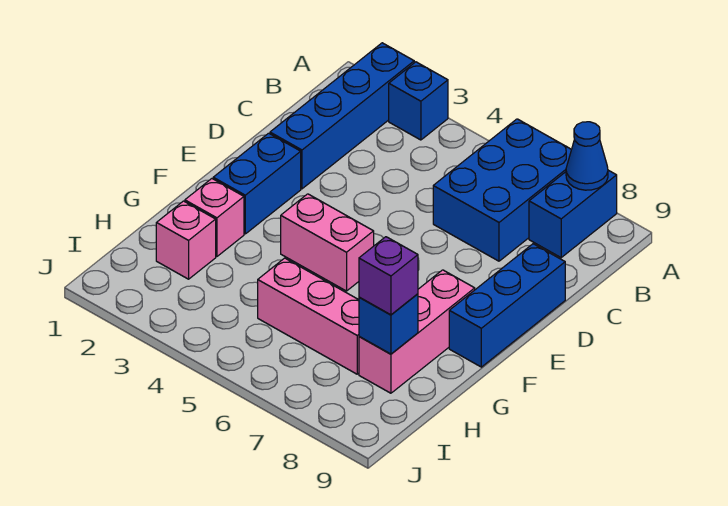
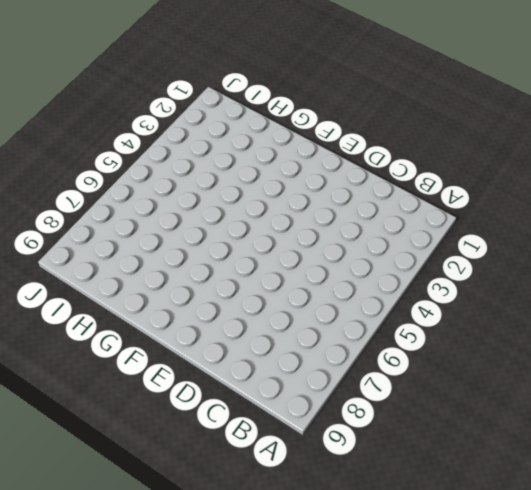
none -> blue 1x4 brick [270,43,414,189]
none -> blue 1x1 brick [389,62,448,140]
none -> blue 2x3 brick [433,119,571,261]

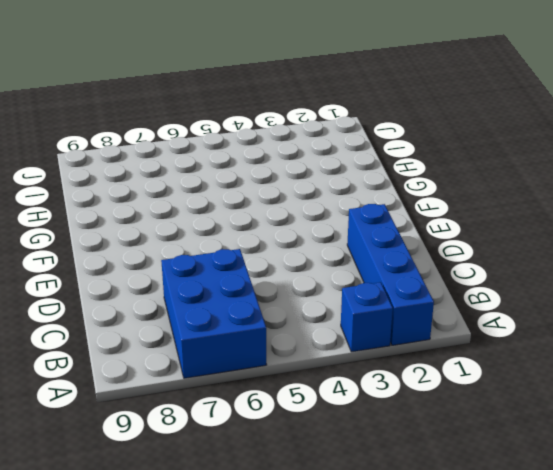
none -> blue 1x2 brick [529,170,617,258]
none -> blue 1x3 brick [449,244,565,367]
none -> blue 1x2 brick [213,133,301,234]

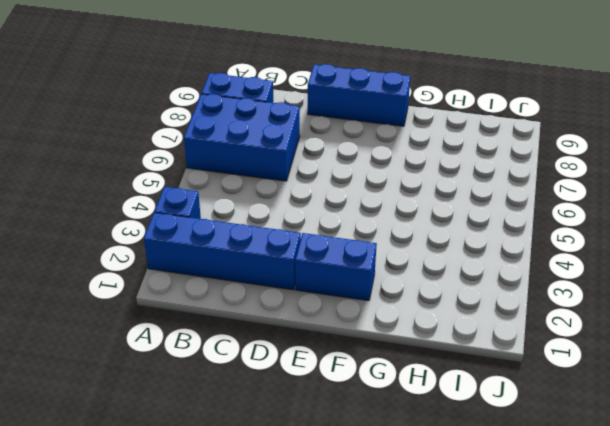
none -> pink 1x2 brick [281,194,374,291]
none -> pink 1x3 brick [359,270,475,393]
none -> pink 1x1 brick [185,179,244,257]

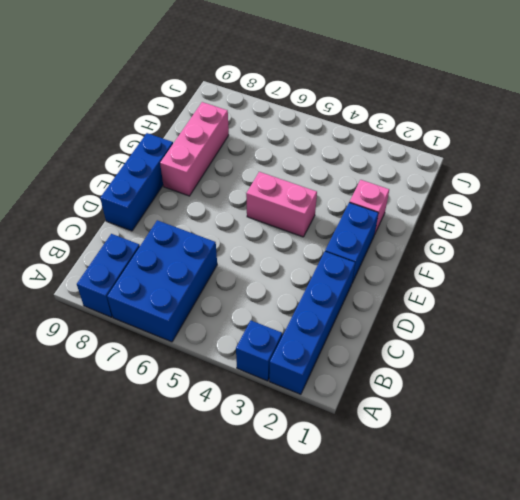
none -> pink 1x1 brick [156,201,216,279]
none -> pink 1x3 brick [258,258,359,374]
none -> blue 1x1 cone [566,122,608,190]

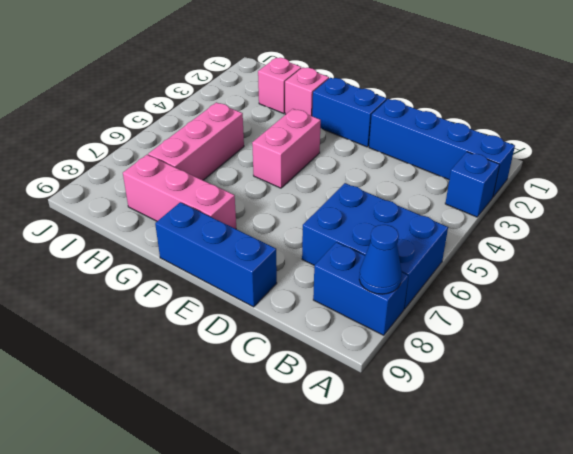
none -> blue 1x1 brick [359,294,418,354]
none -> purple 1x1 brick [359,237,418,315]

